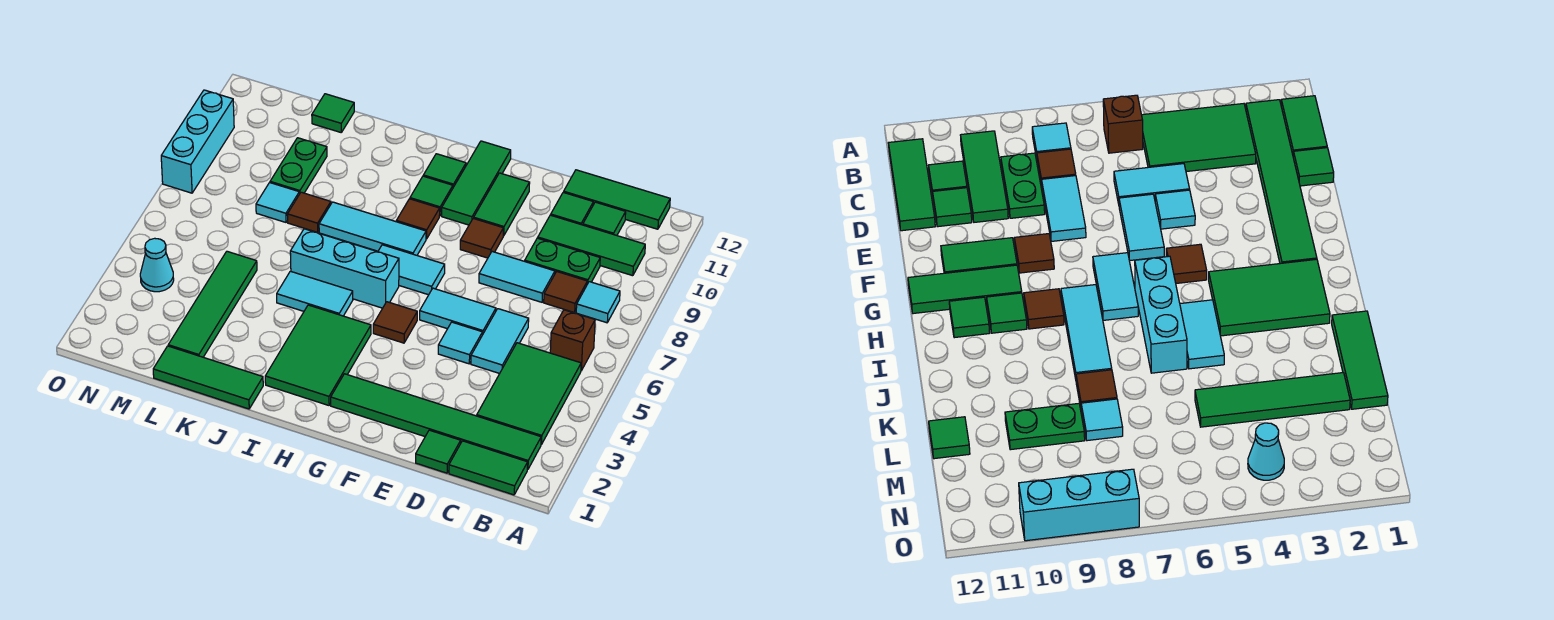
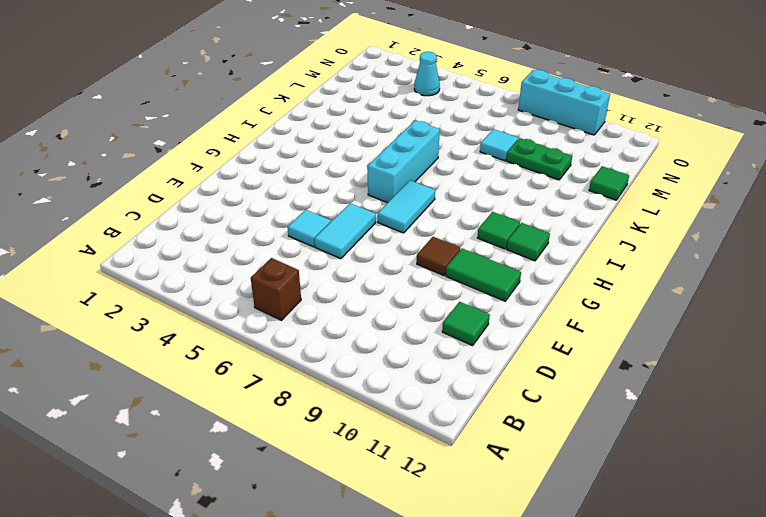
none -> green 1x2 tile [449,441,528,495]
none -> green 1x6 tile [331,374,541,470]
none -> green 2x3 tile [477,343,581,445]
none -> cyan 1x1 tile [576,282,620,323]

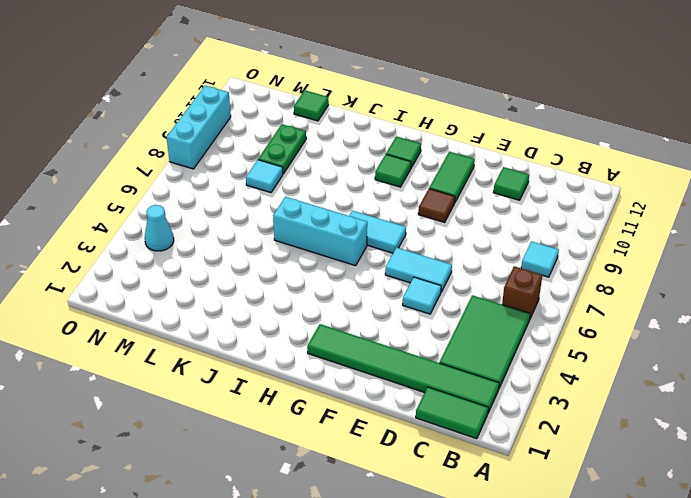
none -> green 1x3 tile [538,215,645,276]
none -> green 1x3 tile [564,170,670,229]
none -> brown 1x1 tile [544,272,587,313]
none -> green 1x2 plate [525,238,600,284]

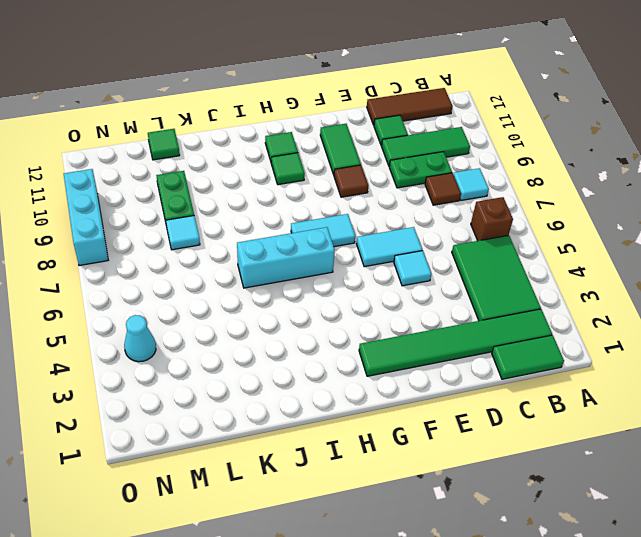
brown 1x3 tile [367,88,453,125] -> green 1x3 tile [564,170,670,229]
none -> green 1x1 tile [583,202,626,235]
none -> green 1x1 tile [416,430,461,473]
none -> cyan 1x2 tile [471,309,529,374]
none -> cyan 1x2 tile [479,252,555,302]

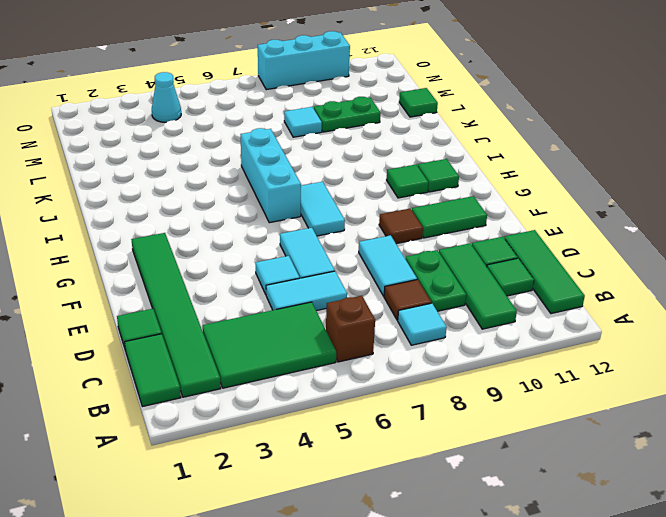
none -> brown 1x1 tile [373,302,417,343]
none -> green 1x3 tile [442,141,511,225]
none -> green 2x3 tile [265,305,371,405]
none -> cyan 1x3 tile [319,202,426,255]

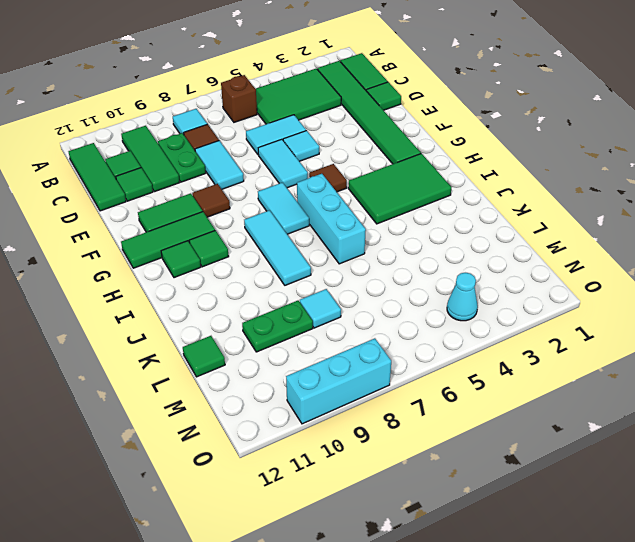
none -> brown 1x1 tile [396,199,440,239]
none -> cyan 1x2 tile [277,271,353,316]
none -> green 1x3 tile [153,346,263,409]
none -> brown 1x1 tile [287,192,331,232]

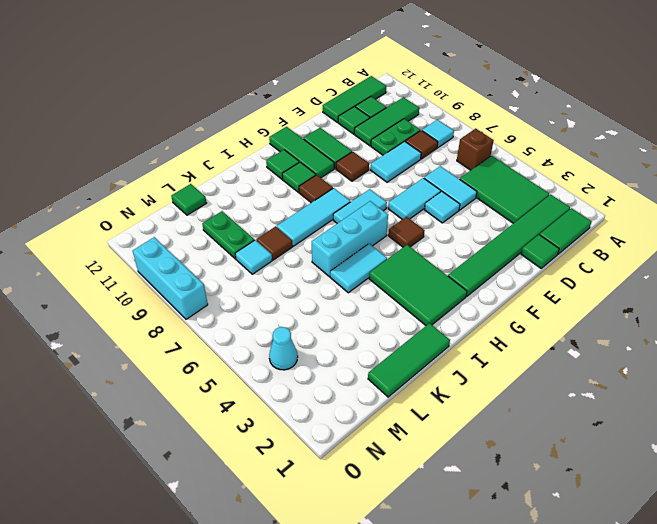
none -> green 1x4 tile [168,251,257,357]

